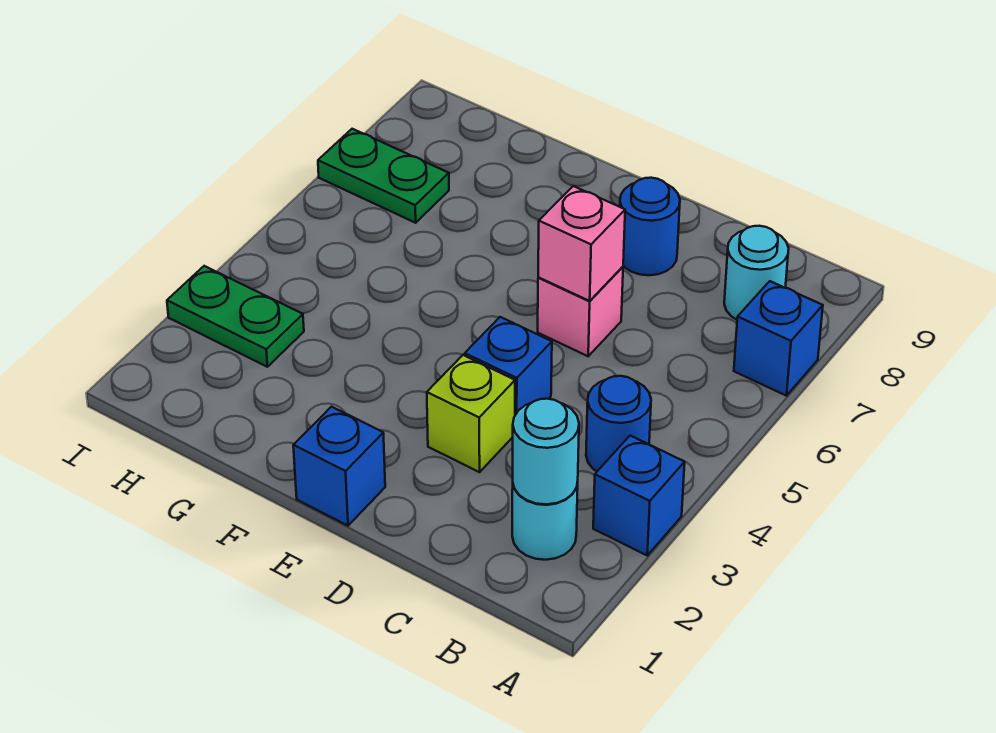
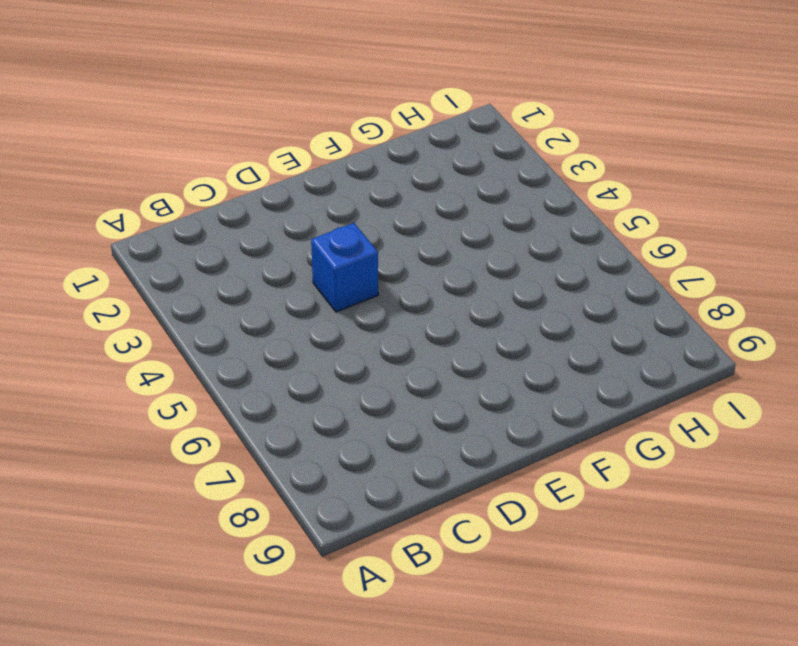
none -> blue 1x1 brick [593,436,685,555]
none -> blue 1x1 brick [734,281,823,396]
none -> cyan 1x1 round brick [512,482,578,560]

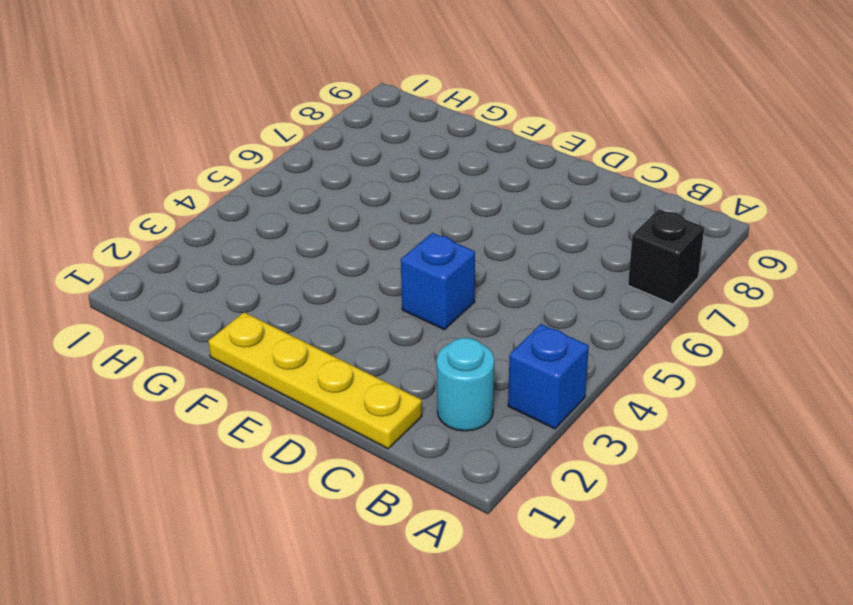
black 1x1 brick [628,209,704,304] -> blue 1x1 brick [734,281,823,396]
yellow 1x4 plate [208,312,422,449] -> blue 1x1 brick [293,407,385,526]
none -> blue 1x1 round brick [586,376,651,471]
none -> cyan 1x1 round brick [724,226,789,320]
none -> lime 1x1 brick [427,355,515,472]

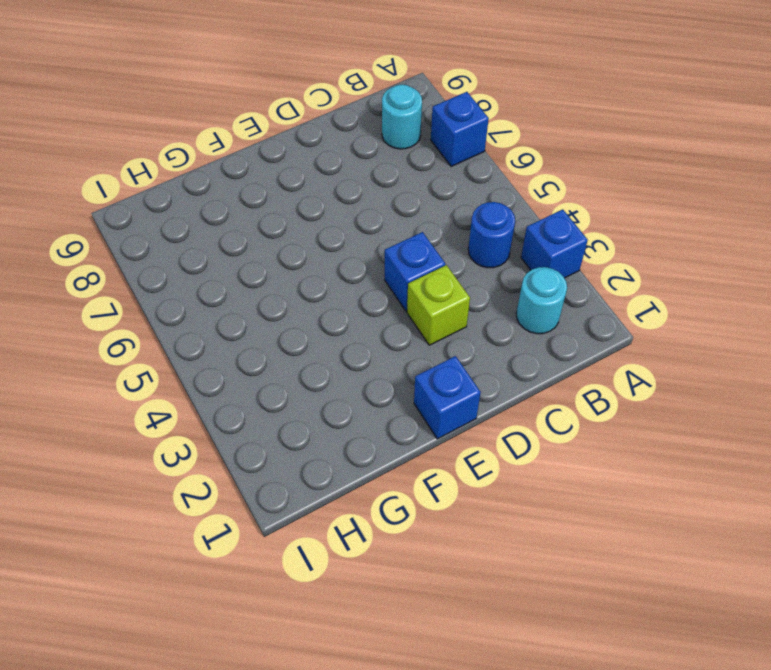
none -> pink 1x1 brick [538,267,623,356]
none -> blue 1x1 round brick [620,178,680,275]
none -> green 1x2 plate [167,266,304,367]

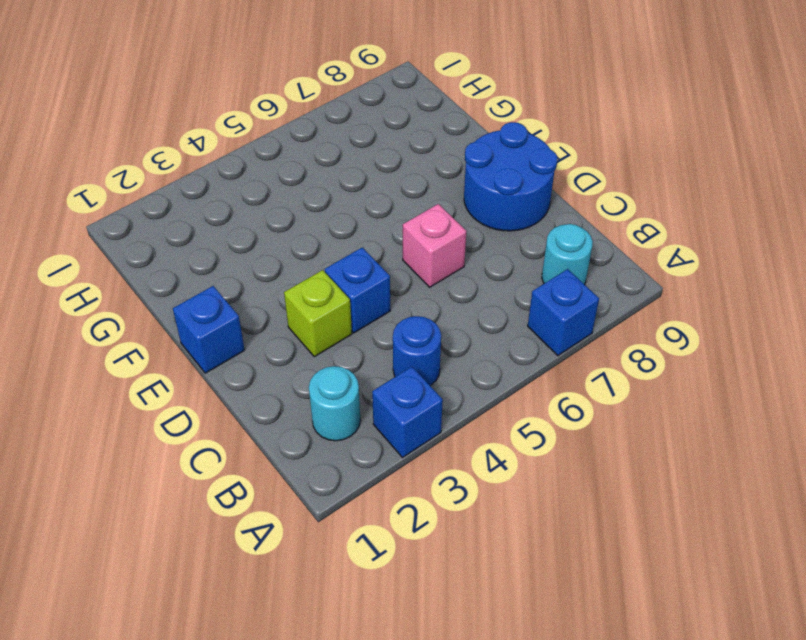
blue 2x2 round brick [464,122,557,231] -> blue 1x1 round brick [620,178,680,275]
none -> green 1x2 plate [167,266,304,367]
none -> green 1x2 plate [318,129,449,223]
none -> cyan 1x1 round brick [513,399,579,504]

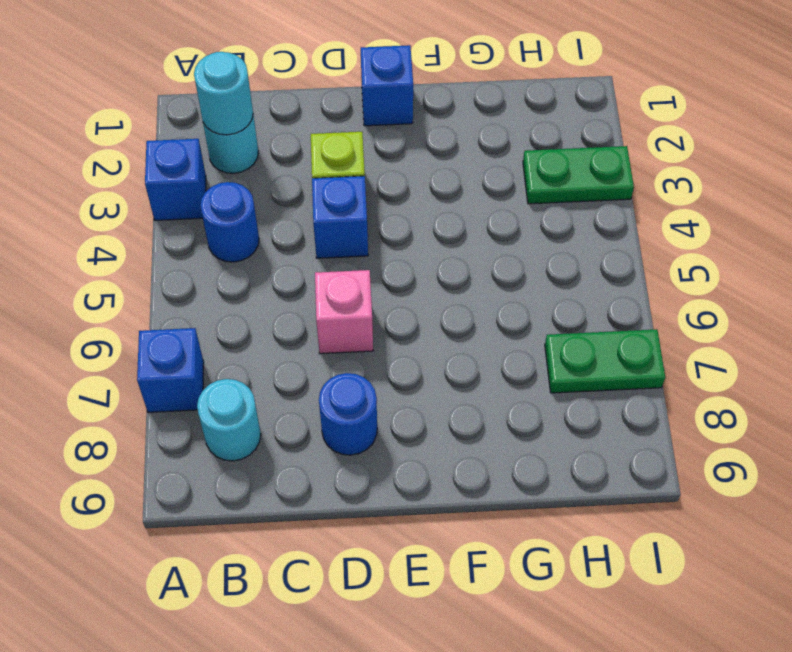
none -> pink 1x1 brick [538,186,625,301]

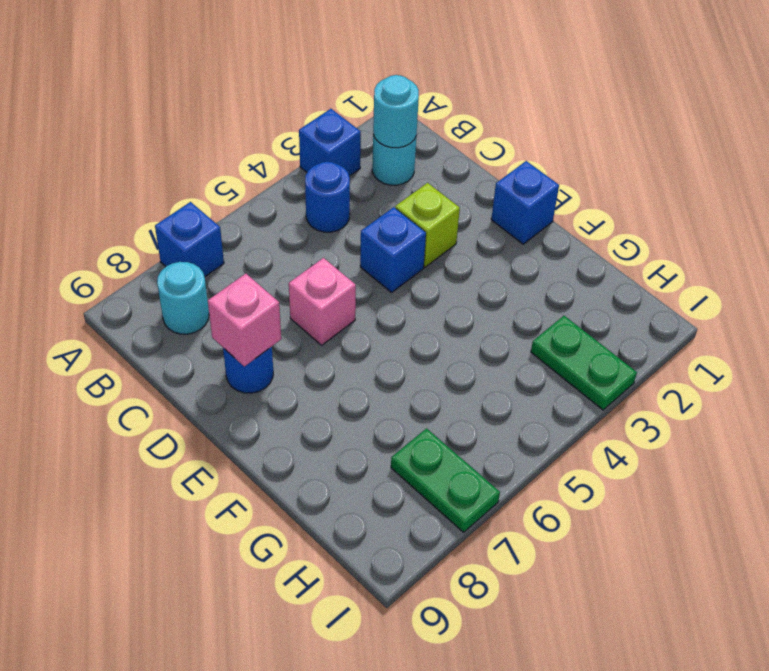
pink 1x1 brick [208,274,281,366] -> pink 1x1 brick moved to [538,186,625,301]

